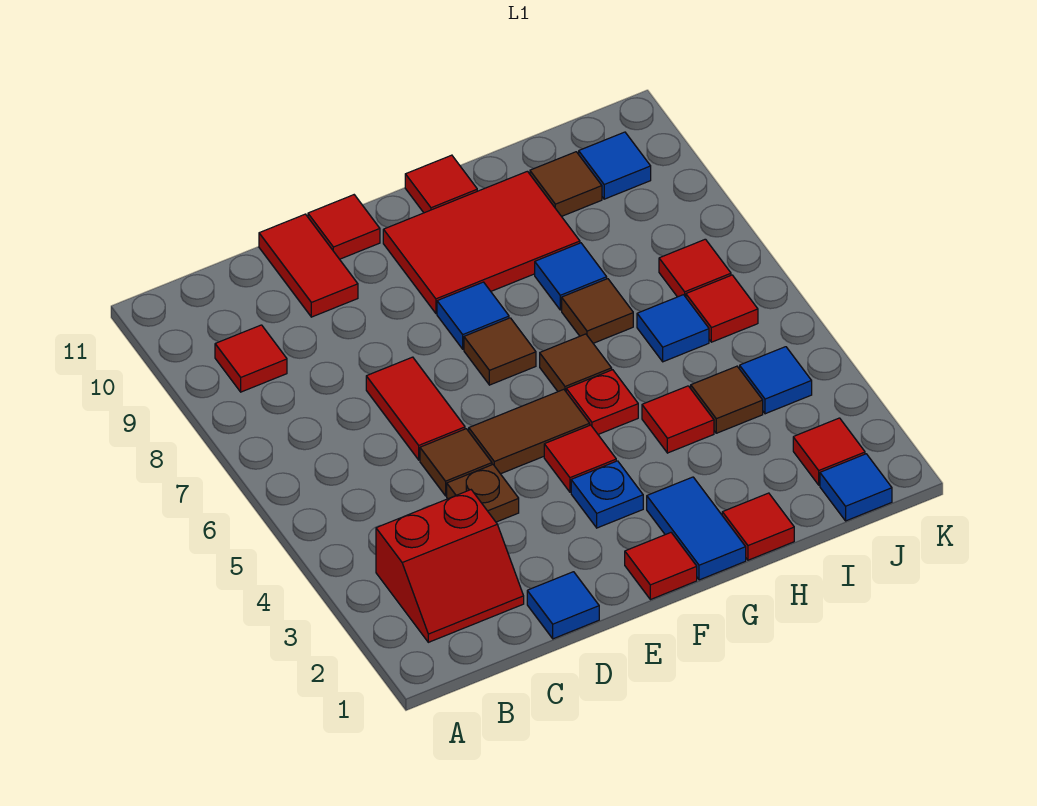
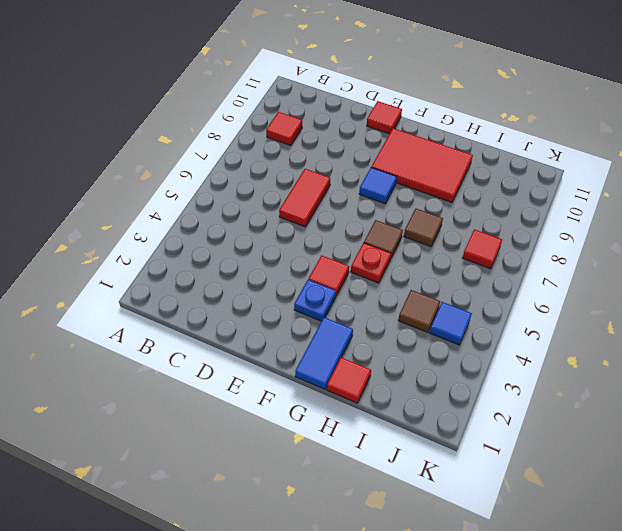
none -> red 2x2 slope [376,490,524,642]
none -> blue 1x1 tile [527,572,599,639]
none -> brown 1x1 plate [447,465,519,522]
none -> brown 1x1 tile [420,429,492,496]

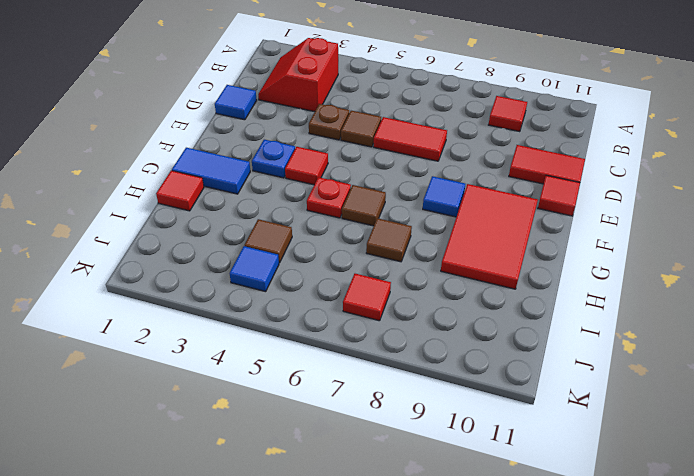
none -> brown 1x2 tile [469,389,590,474]
none -> red 1x1 tile [625,533,697,600]
none -> brown 1x1 tile [464,318,536,385]
none -> red 1x1 tile [405,155,477,213]

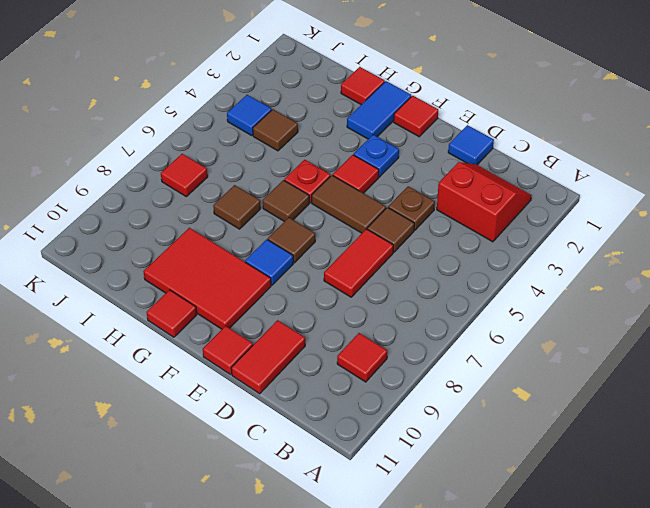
none -> red 1x1 tile [642,386,714,453]
none -> blue 1x1 tile [535,243,607,310]
none -> blue 1x1 tile [637,295,709,362]
none -> brown 1x1 tile [530,152,602,216]

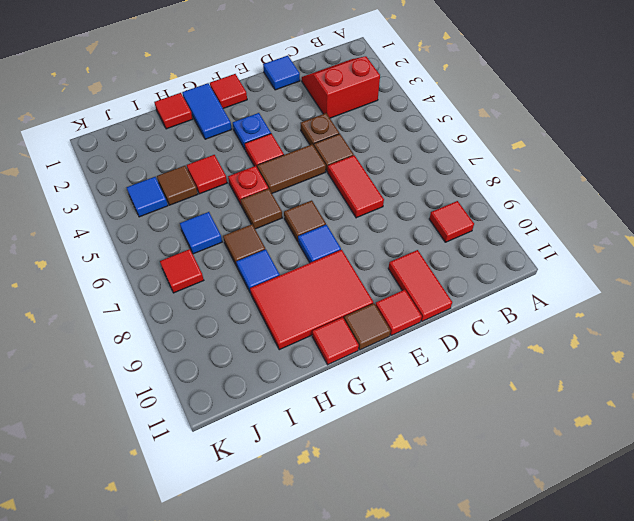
brown 1x1 tile [344,303,391,350] -> brown 1x1 tile moved to [530,152,602,216]
none -> blue 1x1 tile [820,454,892,521]
none -> red 1x1 tile [793,418,865,485]
none -> red 1x1 tile [686,275,758,342]
none -> blue 1x1 tile [579,132,651,199]

